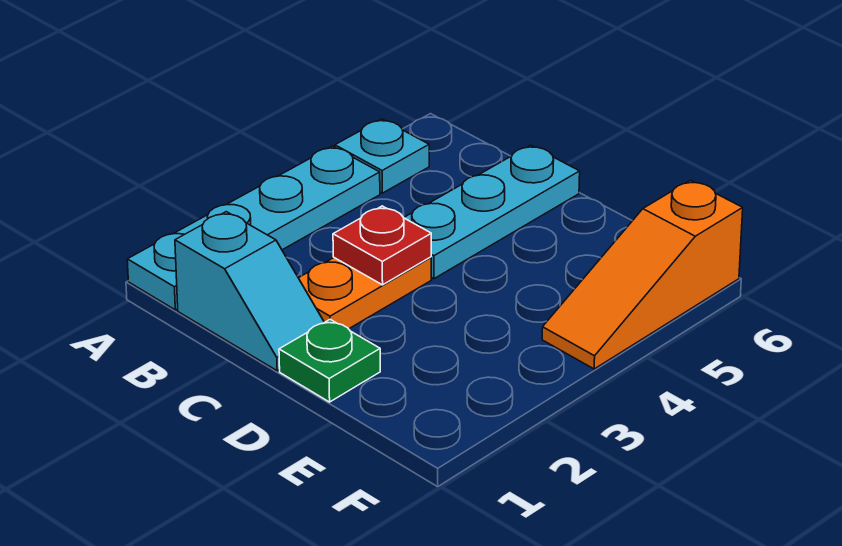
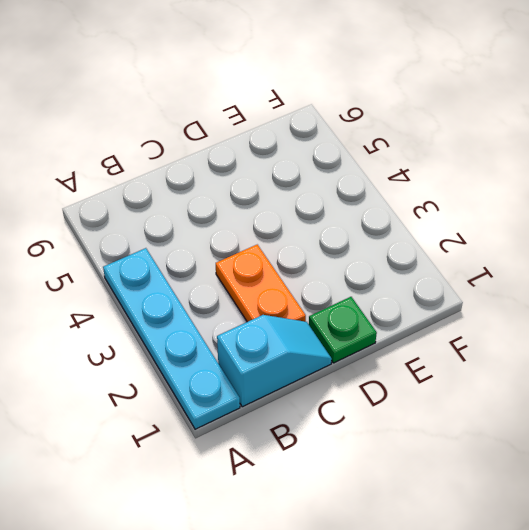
none -> cyan 1x1 plate [335,119,429,193]
none -> cyan 1x3 plate [404,145,580,279]

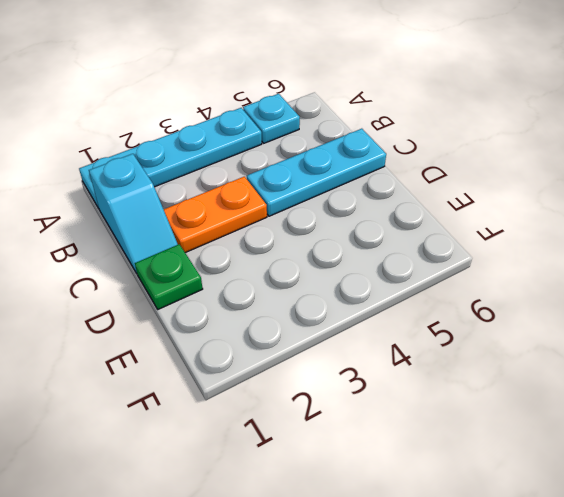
none -> orange 1x3 slope [542,180,743,369]
none -> red 1x1 plate [333,206,431,285]

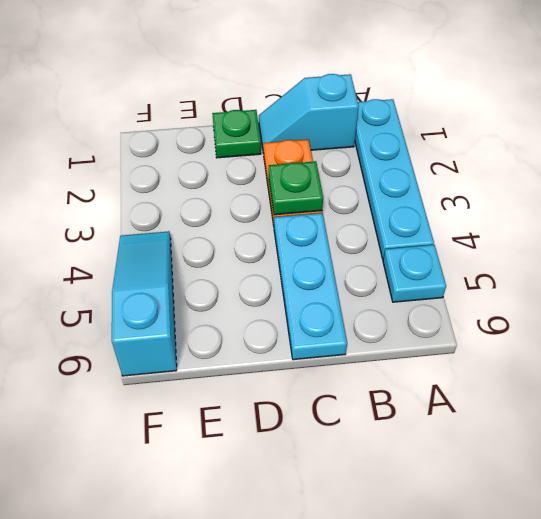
green 1x1 plate [269,161,323,215] -> red 1x1 plate [333,206,431,285]
cyan 1x3 slope [112,231,177,376] -> orange 1x3 slope [542,180,743,369]

